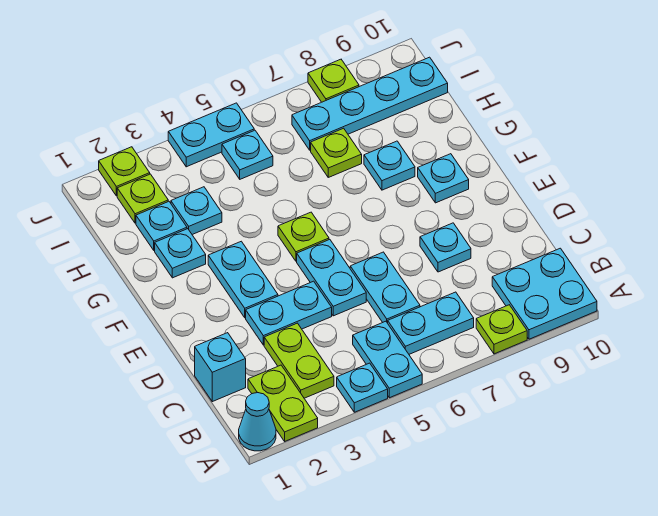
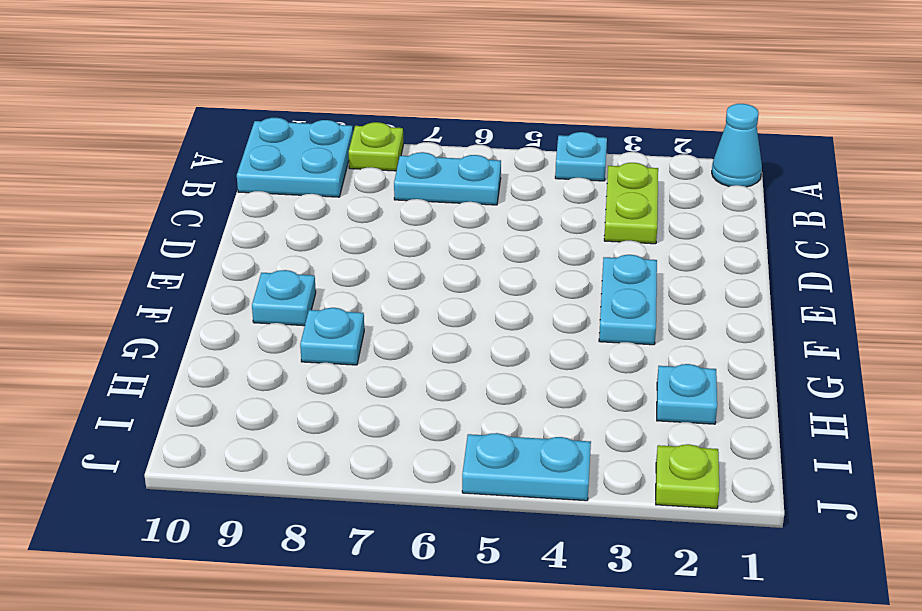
none -> lime 1x2 plate [248,365,318,441]
none -> cyan 1x2 plate [353,321,422,398]
none -> cyan 1x1 brick [195,333,246,402]

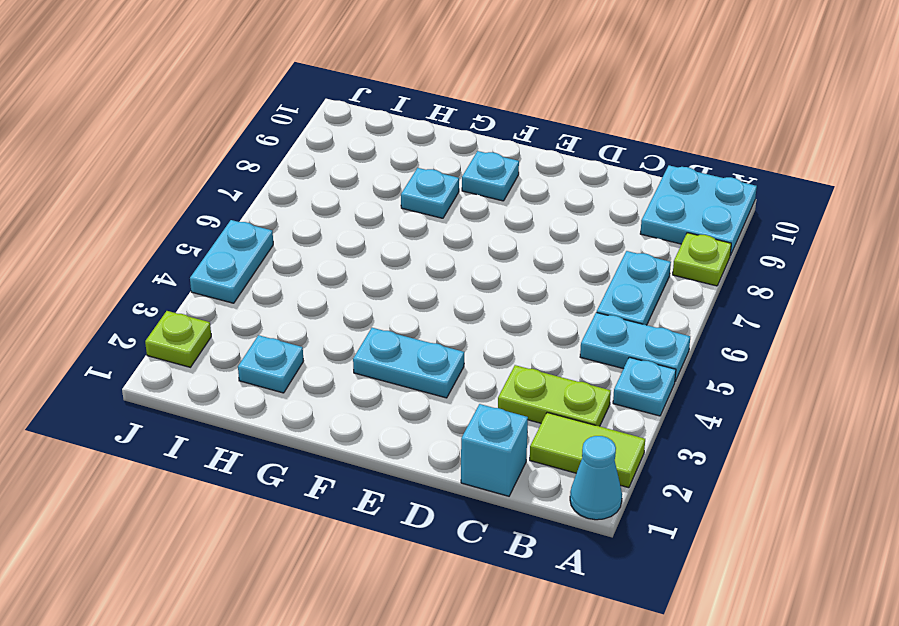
lime 1x2 tile [530,413,645,488] -> lime 1x2 plate [248,365,318,441]
none -> cyan 1x2 plate [350,252,420,323]
none -> cyan 1x2 plate [246,281,332,345]
none -> cyan 1x2 plate [297,240,366,316]

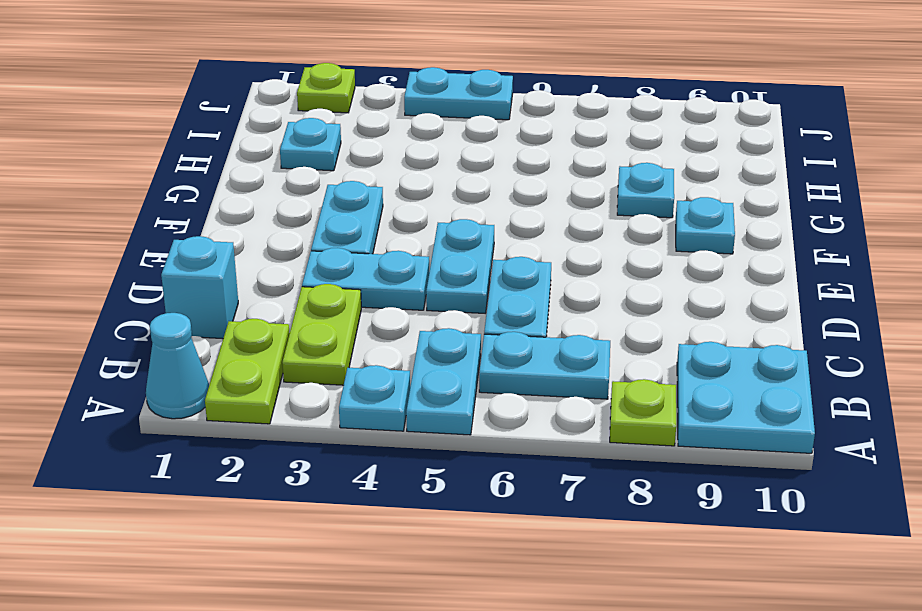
none -> cyan 1x1 plate [420,223,471,272]
none -> lime 1x1 plate [278,212,329,261]
none -> cyan 1x1 plate [155,229,206,278]

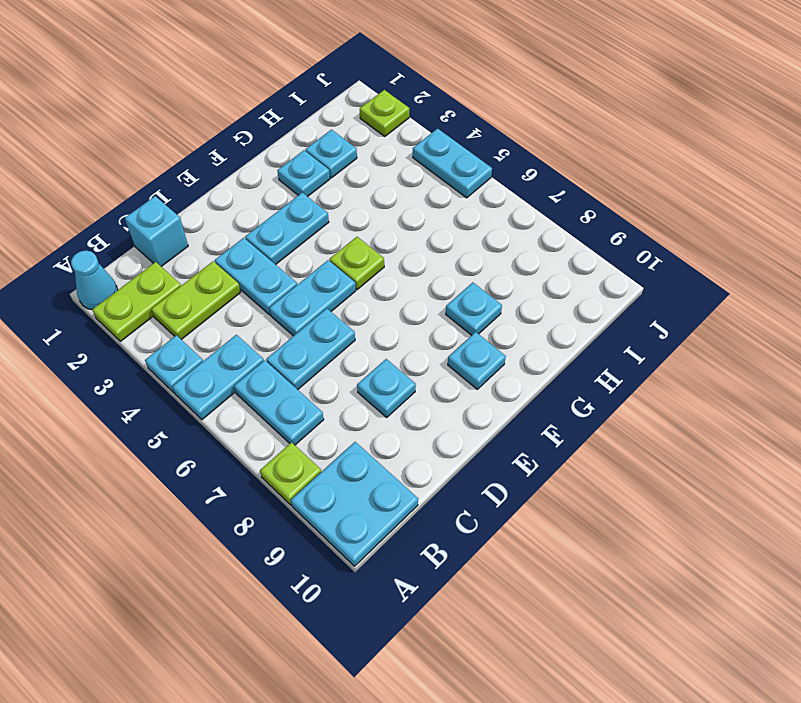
none -> cyan 1x1 plate [171,187,222,235]
none -> lime 1x1 plate [311,128,362,177]
none -> lime 1x1 plate [117,174,168,223]

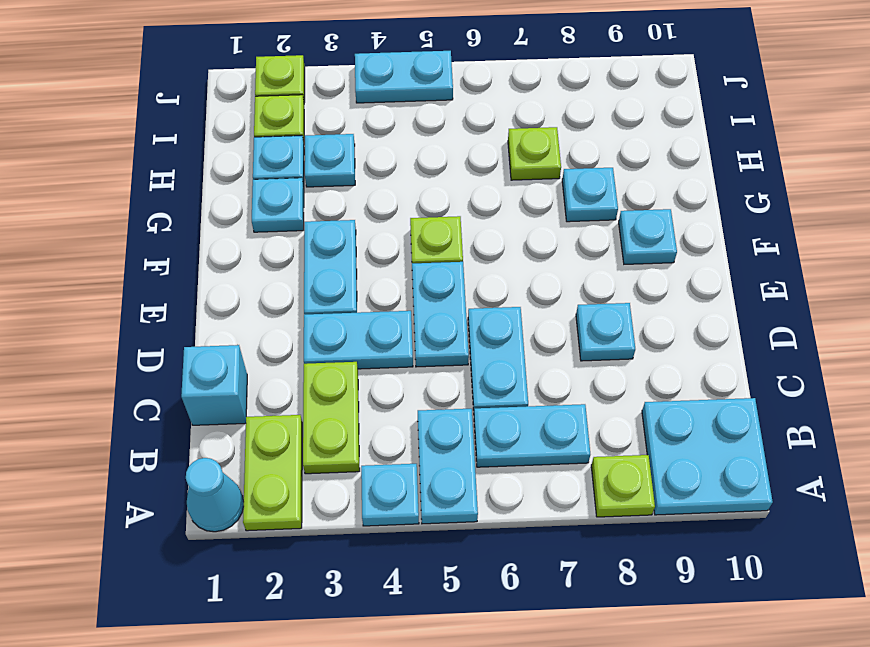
none -> cyan 1x1 plate [222,130,273,179]
none -> cyan 1x4 plate [292,57,448,150]
none -> lime 1x1 plate [308,59,359,102]

